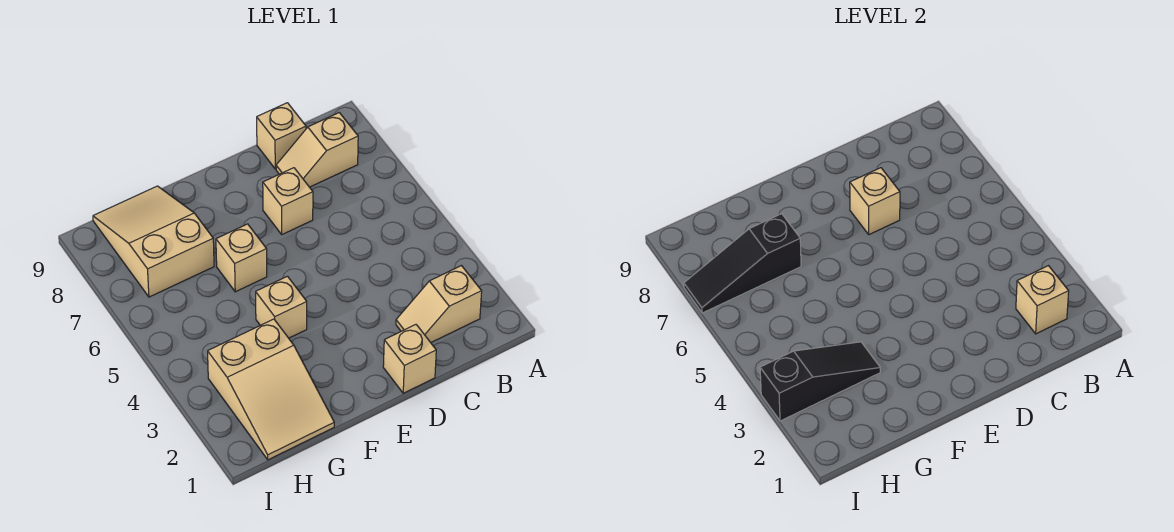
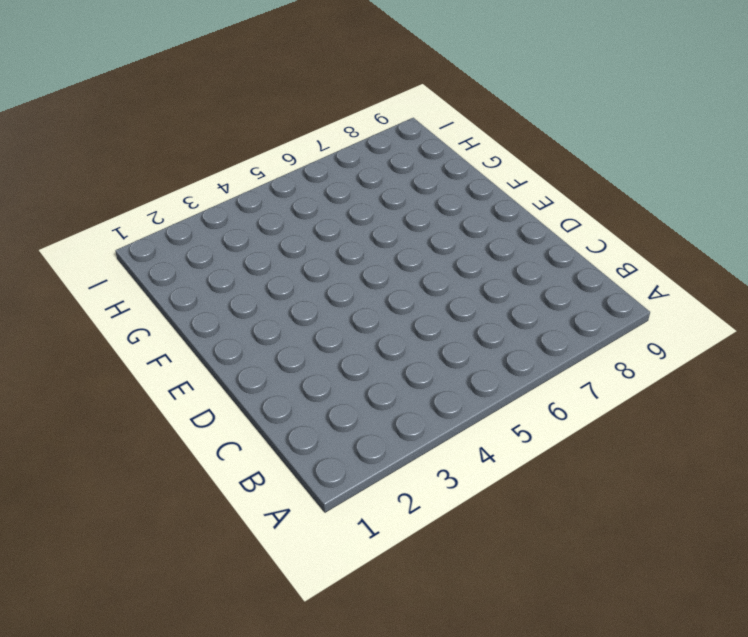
none -> tan 1x2 slope [396,266,482,342]
none -> tan 1x2 slope [276,113,358,187]
none -> tan 1x1 brick [257,103,306,169]

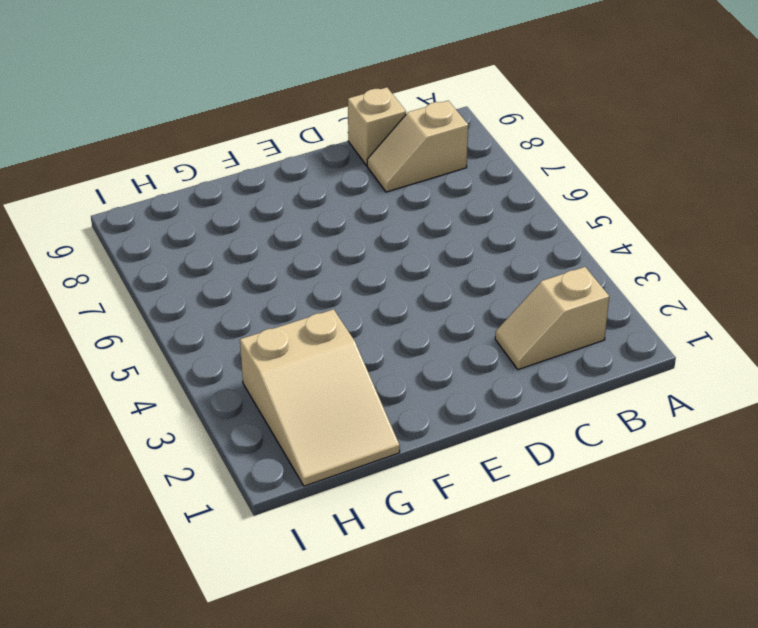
none -> tan 1x1 brick [383,325,436,393]
none -> tan 1x1 brick [263,168,313,234]
none -> tan 1x1 brick [256,276,307,338]

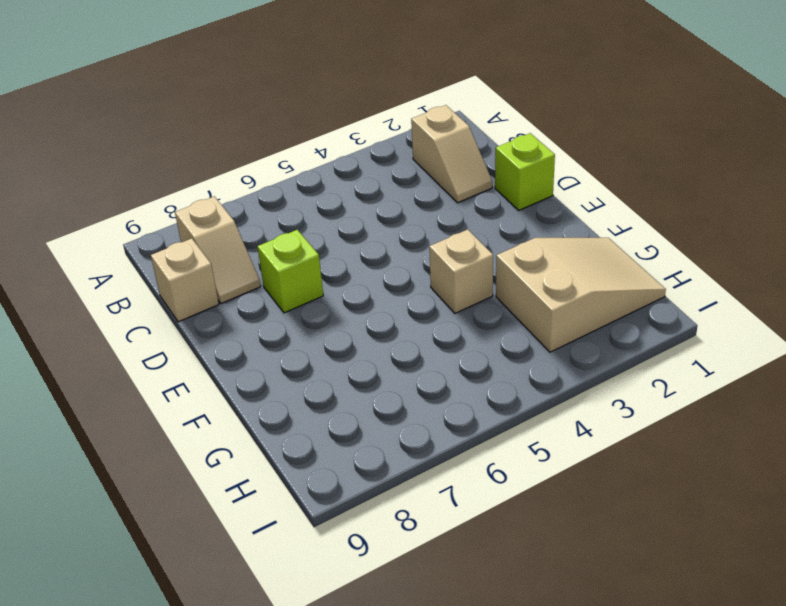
lime 1x1 brick [495,133,555,210] -> tan 1x1 brick [383,325,436,393]
lime 1x1 brick [257,230,323,313] -> tan 1x1 brick [263,168,313,234]
none -> tan 1x1 brick [216,224,267,292]
none -> tan 2x3 slope [93,186,214,297]
none -> tan 1x1 brick [1016,266,1069,334]

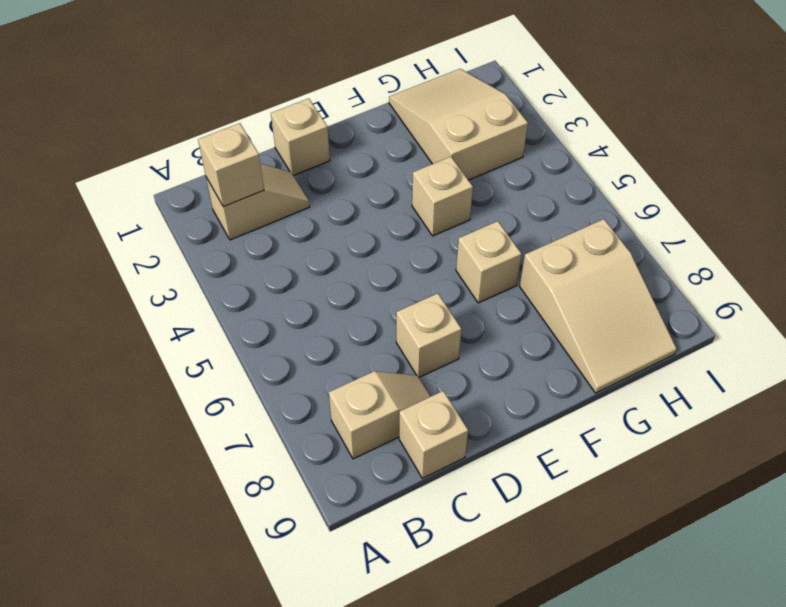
none -> tan 1x1 brick [850,168,900,234]
none -> black 1x3 slope [760,342,880,421]
none -> black 1x3 slope [684,214,801,313]

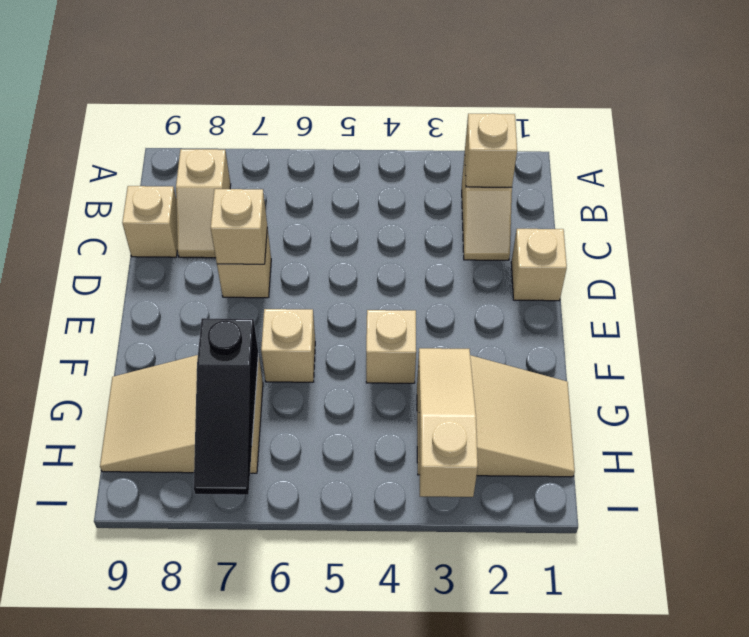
tan 1x3 slope [419,348,478,497] -> black 1x3 slope [760,342,880,421]

